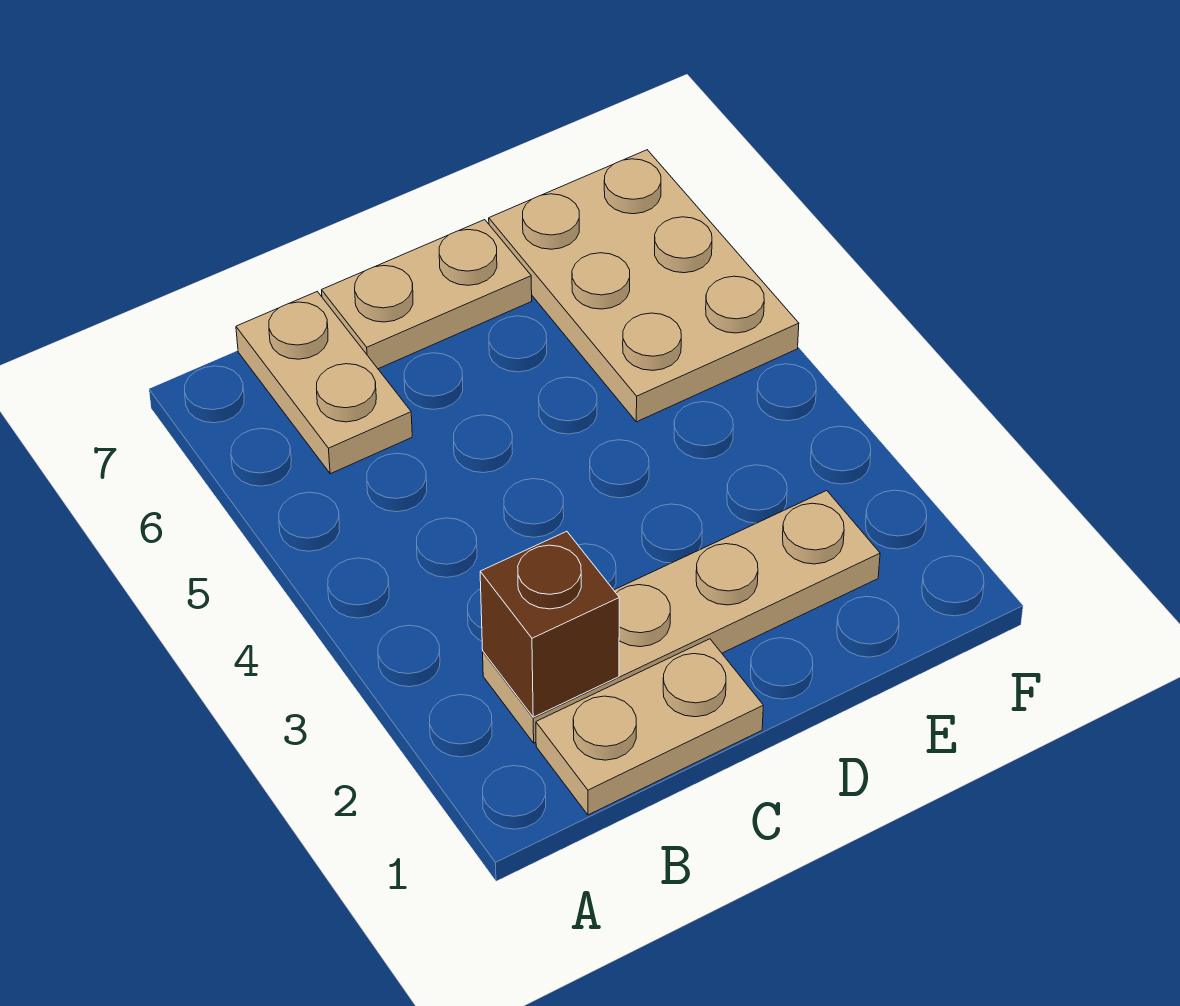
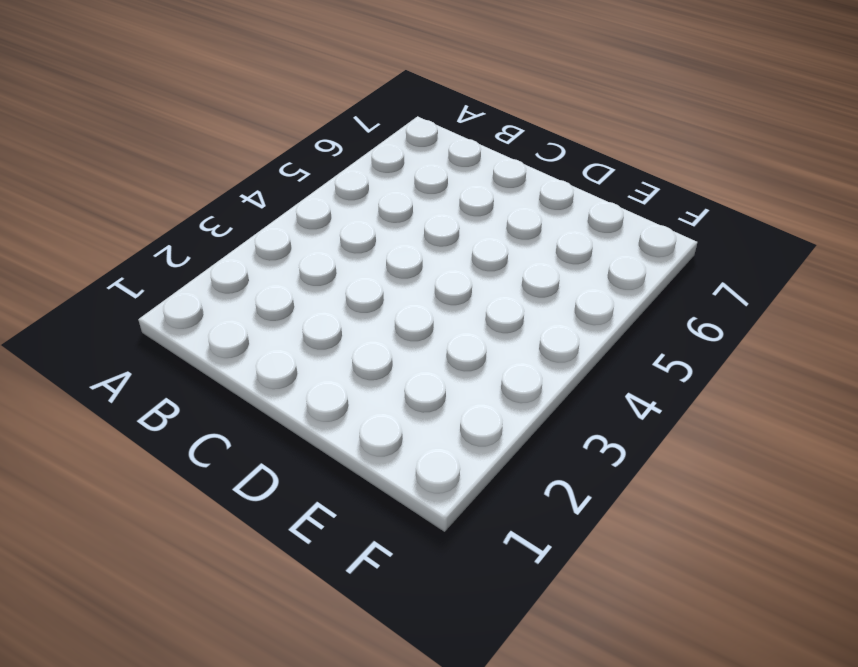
none -> tan 1x2 plate [536,639,763,815]
none -> tan 1x4 plate [483,491,880,743]

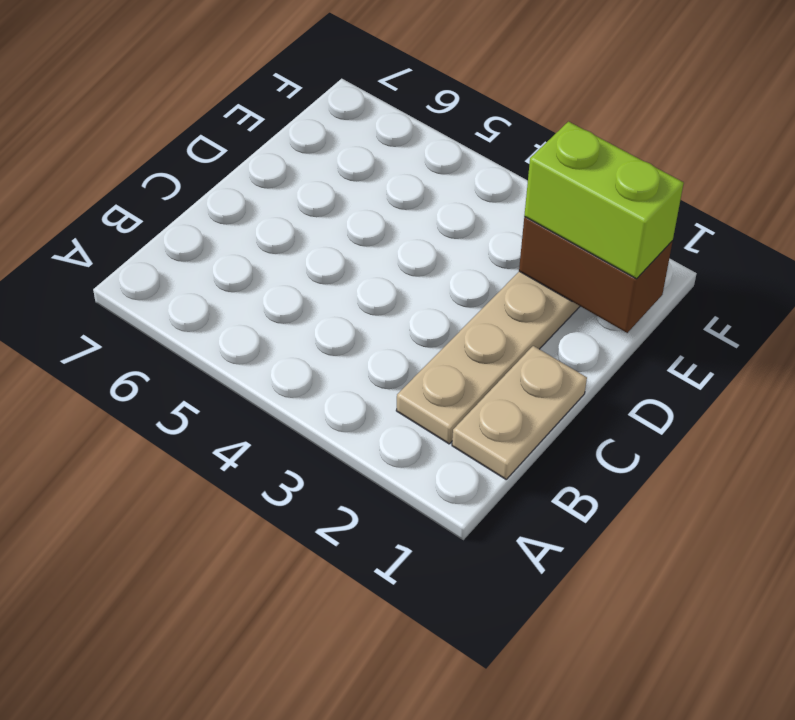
brown 1x2 brick [519,217,673,333] -> none
lime 1x2 brick [524,122,684,279] -> none
none -> tan 1x2 plate [236,292,412,474]
none -> tan 1x2 plate [322,220,532,369]

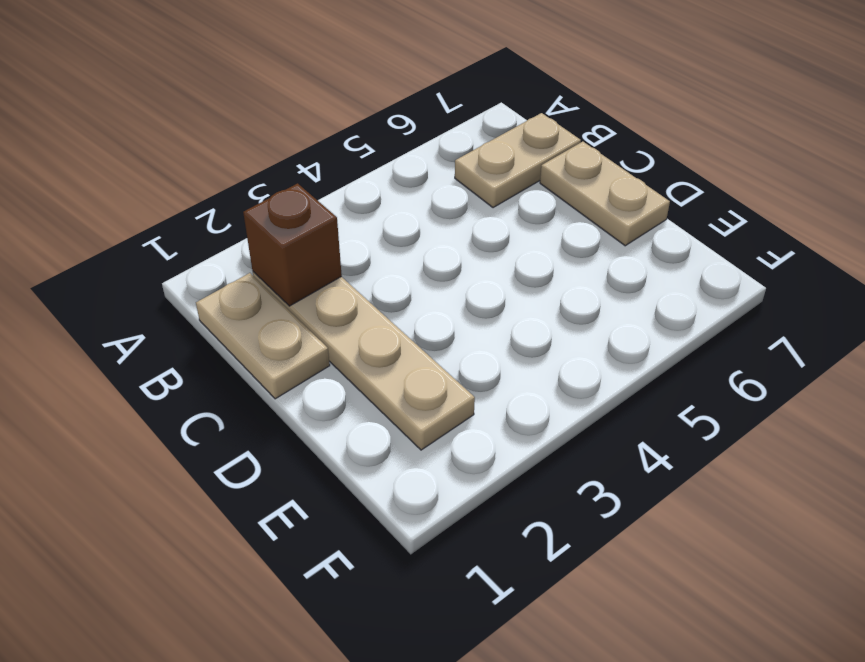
none -> tan 2x3 plate [489,150,799,422]

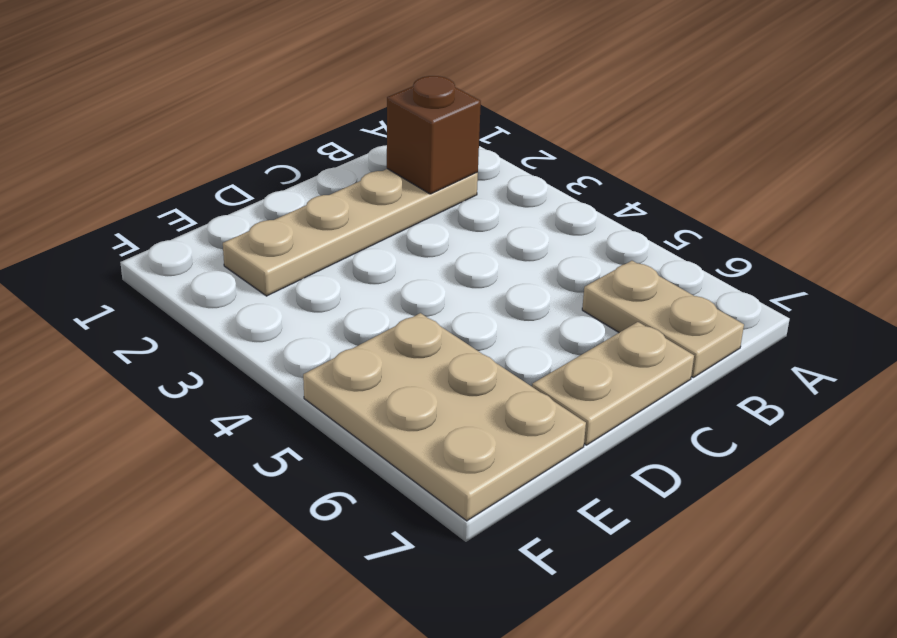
none -> tan 1x2 plate [536,639,763,815]

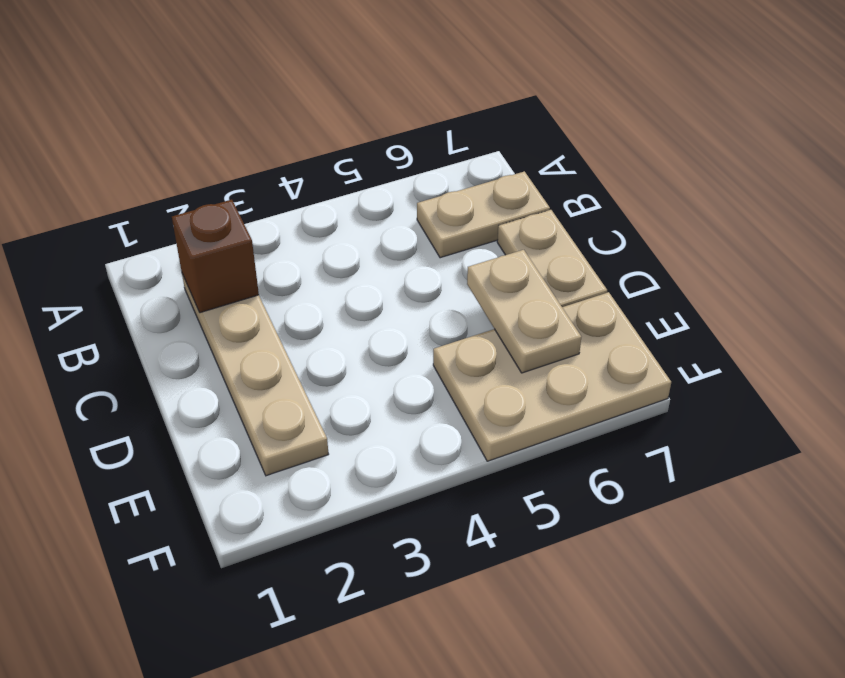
tan 1x2 plate [467,250,581,373] -> tan 1x2 plate moved to [536,639,763,815]

